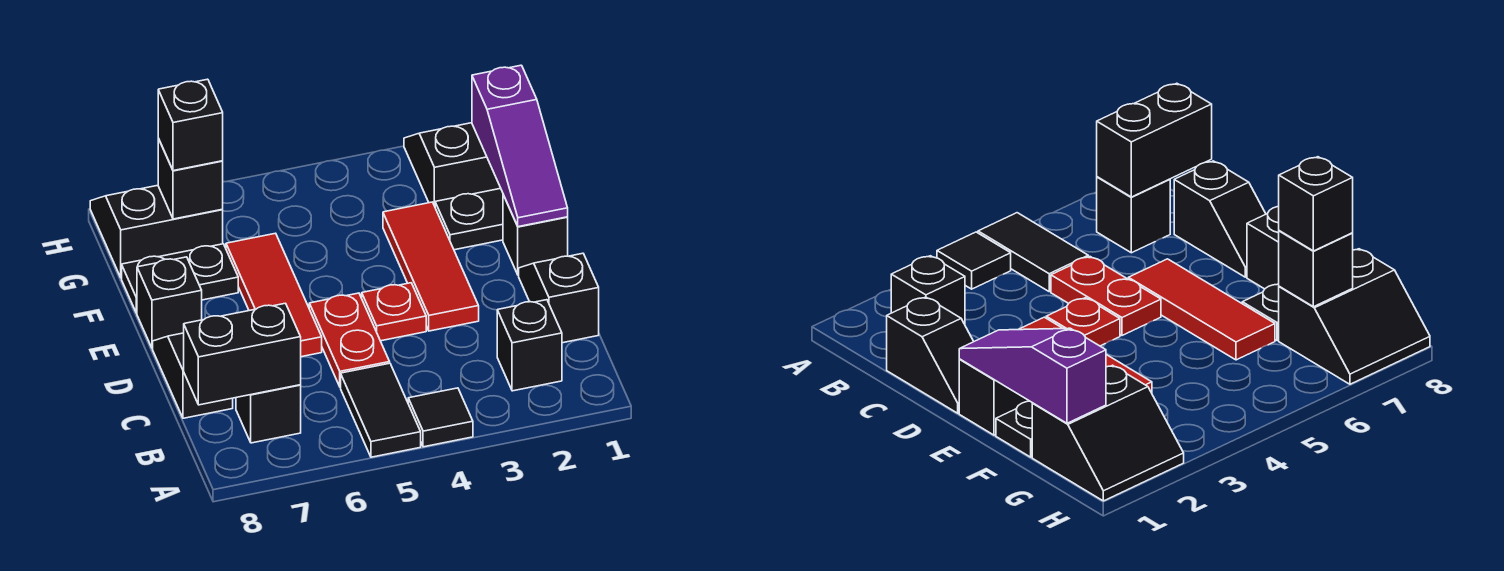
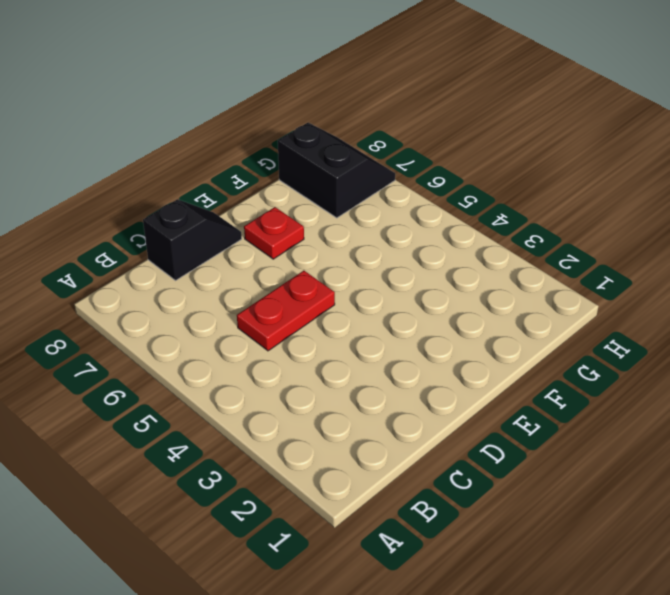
red 1x1 plate [244,207,304,259] -> red 1x1 plate moved to [362,283,426,341]
none -> black 1x1 tile [408,388,473,447]
none -> black 1x2 tile [341,363,421,457]
none -> black 1x1 brick [497,300,562,391]

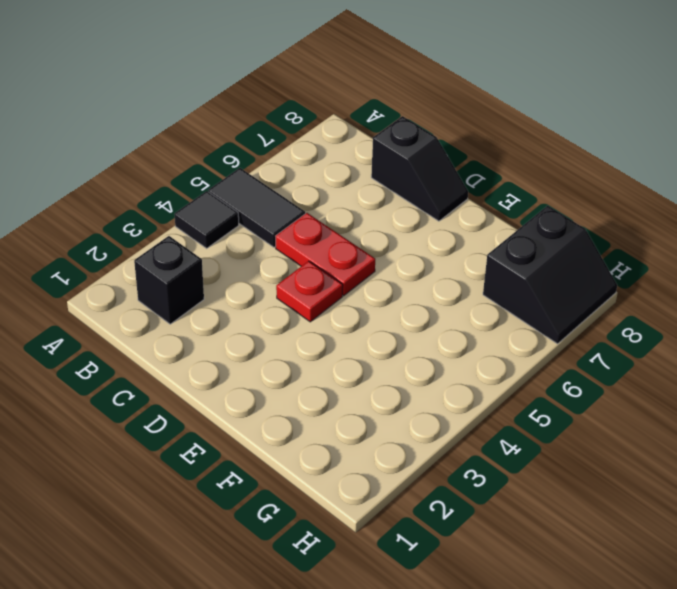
none -> black 1x1 brick [236,385,301,443]
none -> black 1x2 slope [519,253,599,343]
none -> red 1x3 tile [383,202,479,331]

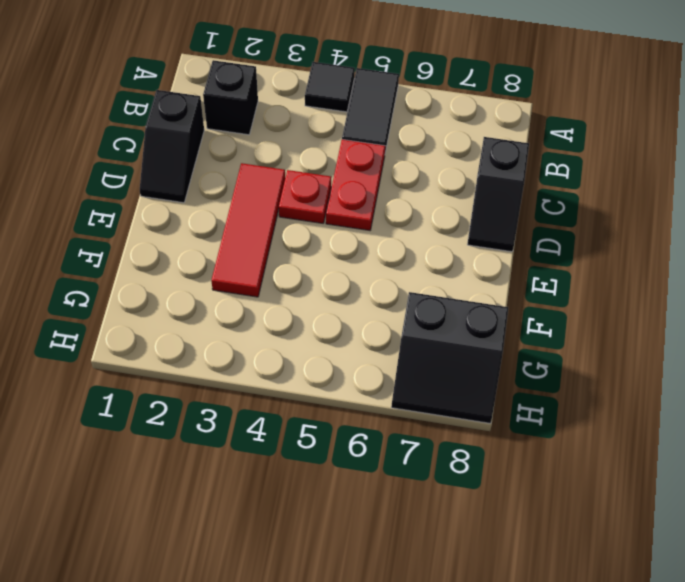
none -> black 1x1 brick [236,385,301,443]
none -> red 1x3 tile [226,233,322,357]
none -> black 1x1 brick [503,195,568,275]

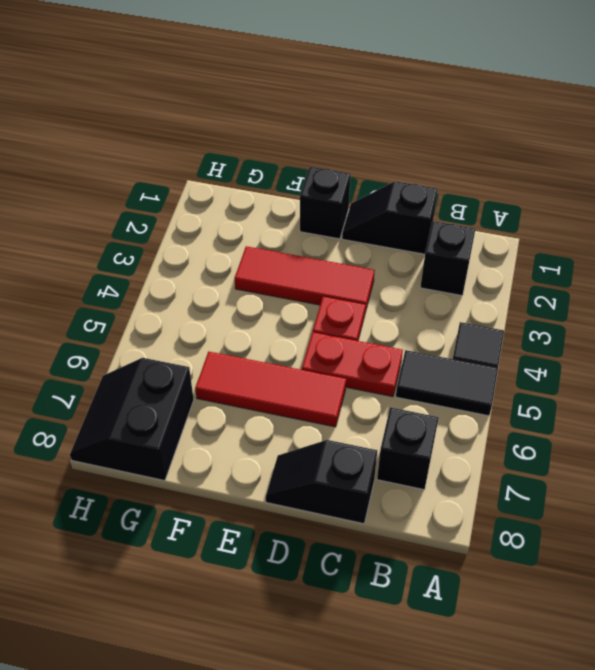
none -> black 1x1 brick [137,257,202,348]
none -> black 1x2 plate [435,188,503,250]
none -> black 1x2 plate [122,244,238,313]

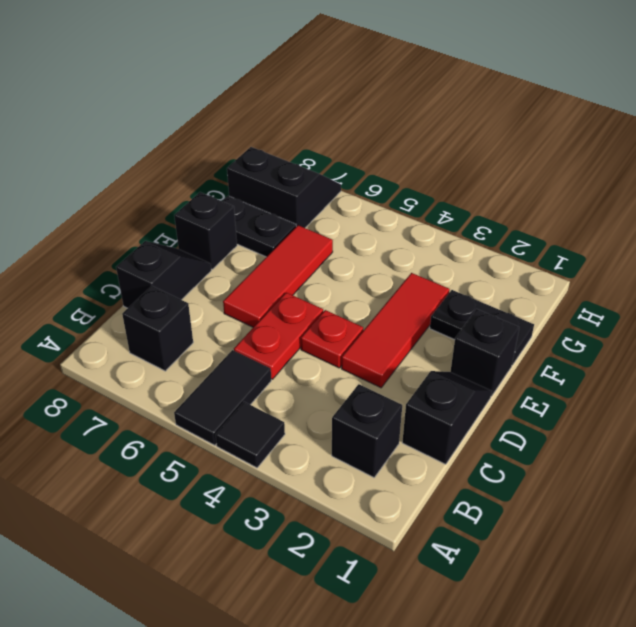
none -> black 2x2 slope [404,123,500,206]
none -> black 1x2 brick [184,303,301,405]
none -> purple 1x3 slope [472,65,568,227]

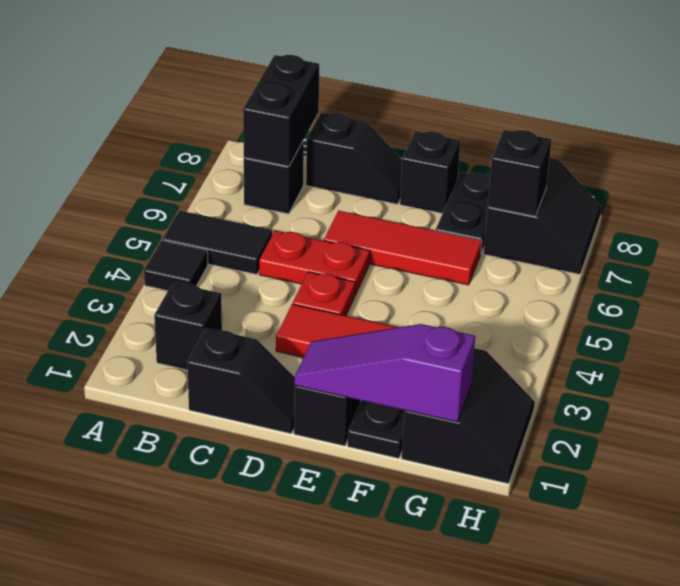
none -> black 1x1 brick [158,79,223,171]

